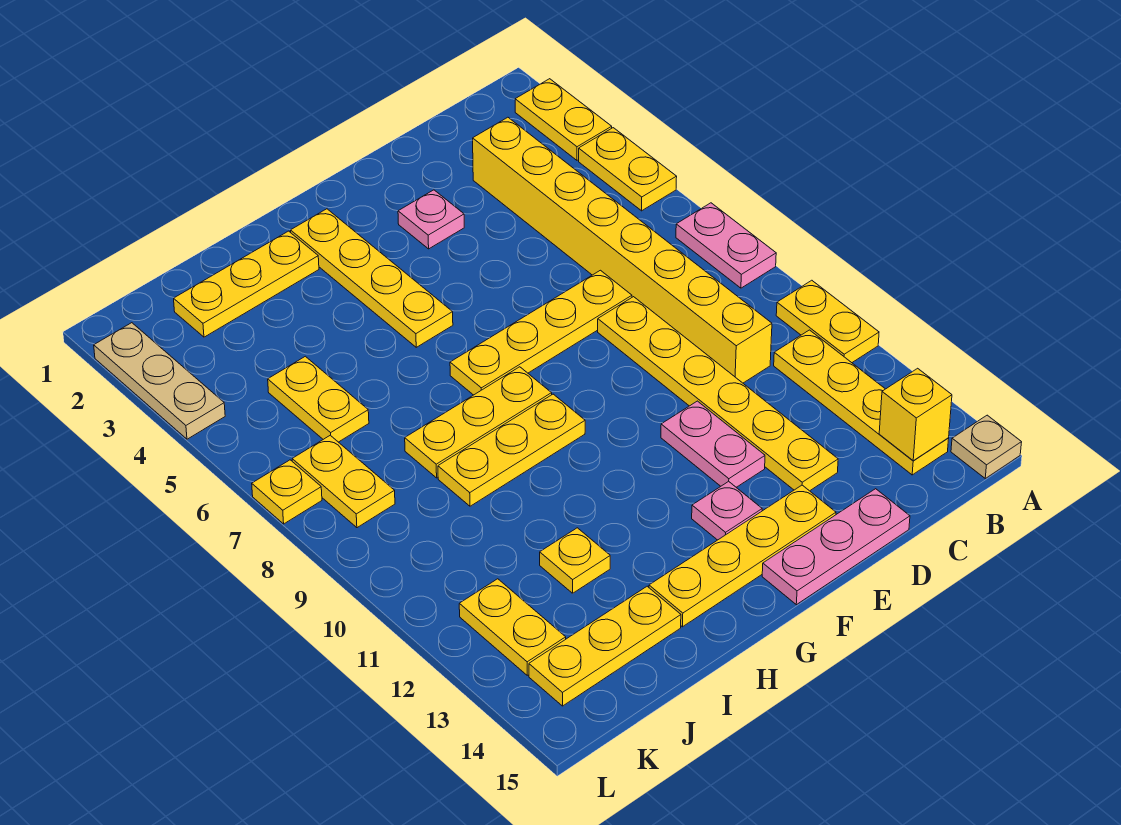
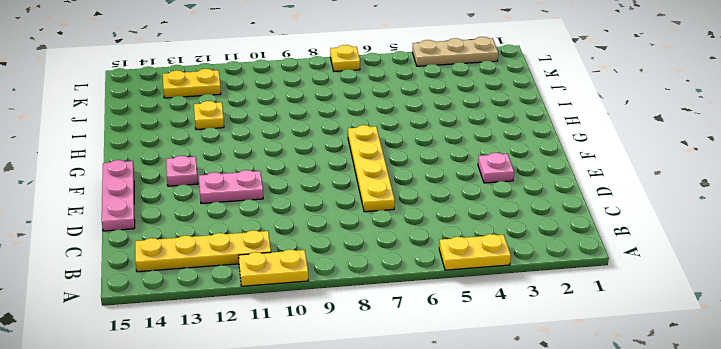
none -> yellow 1x2 plate [515,79,612,160]
none -> pink 1x2 plate [676,203,776,288]
none -> tan 1x1 plate [951,415,1022,478]

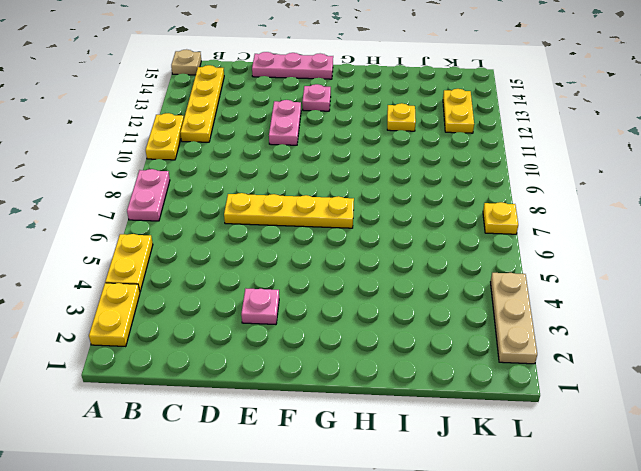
none -> yellow 1x8 brick [473,117,772,383]
none -> yellow 1x6 plate [598,297,838,491]
none -> yellow 1x4 plate [649,485,836,627]

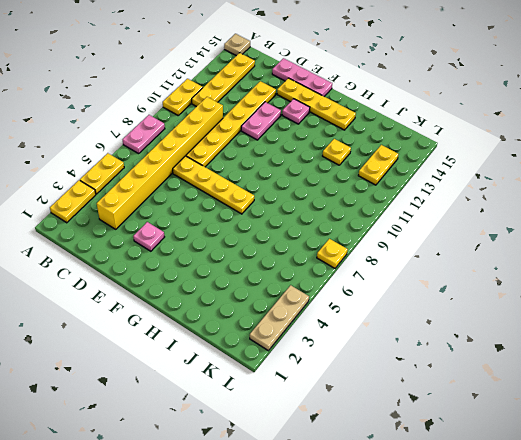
none -> yellow 1x4 plate [291,209,453,347]
none -> yellow 1x3 plate [405,367,552,478]
none -> yellow 1x3 plate [438,394,585,506]

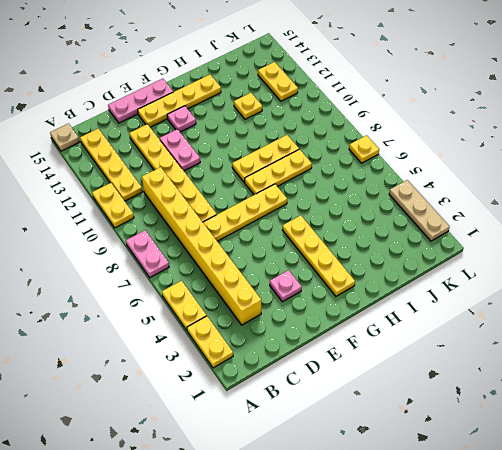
none -> yellow 1x3 plate [174,231,319,337]
none -> yellow 1x3 plate [529,586,681,706]
none -> yellow 1x2 plate [268,356,369,442]

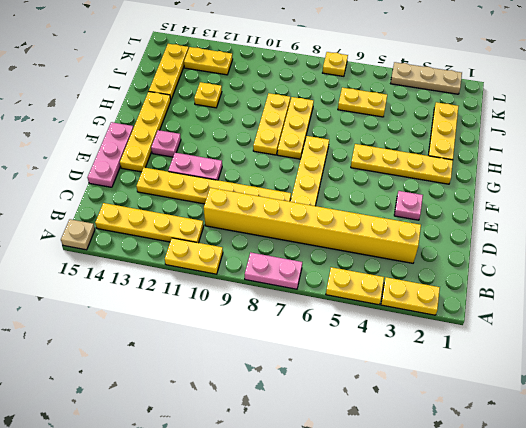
none -> yellow 1x2 plate [292,435,395,528]
none -> yellow 1x1 brick [879,368,952,461]

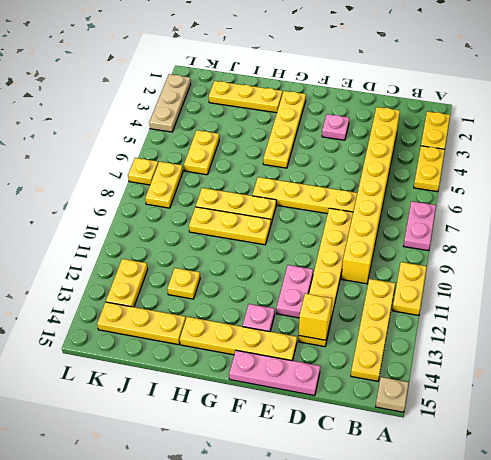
yellow 1x1 brick [299,294,332,340] -> yellow 1x1 brick moved to [879,368,952,461]

